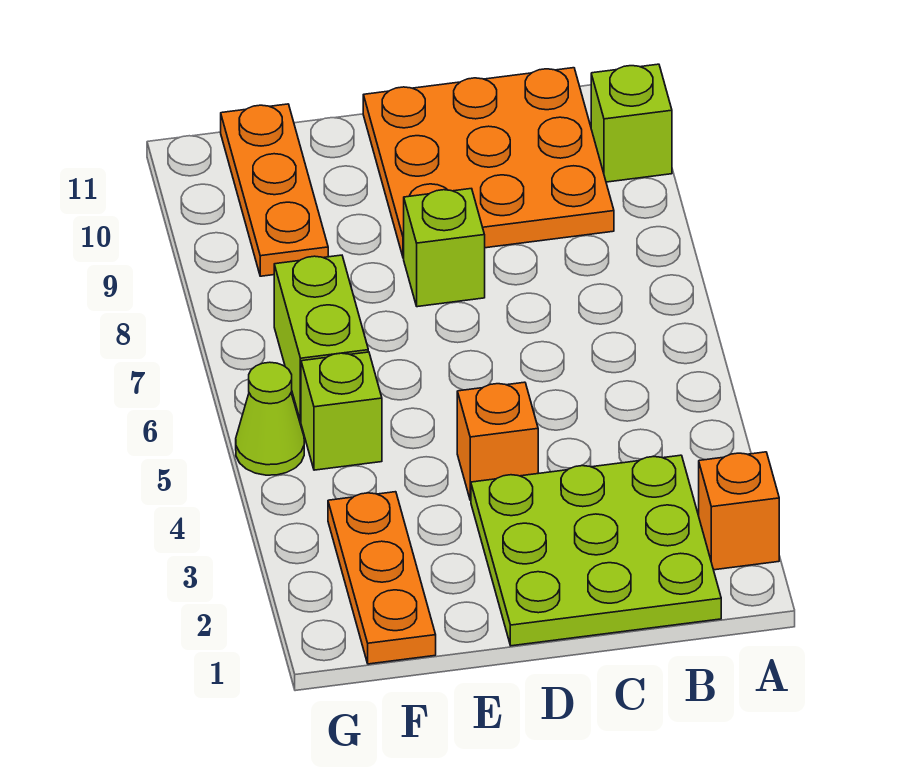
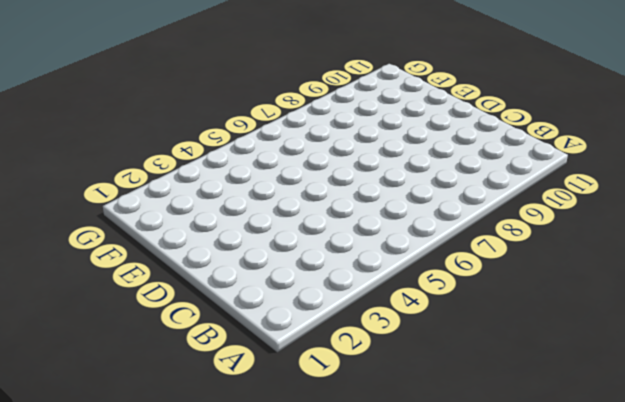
none -> orange 1x1 brick [699,452,779,570]
none -> lime 1x1 brick [591,64,672,182]

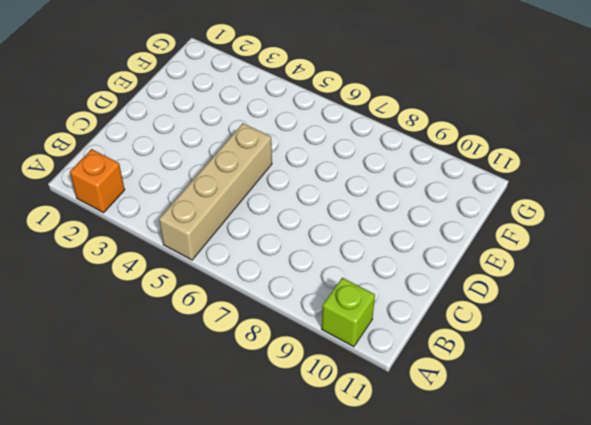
tan 1x4 brick [159,123,272,260] -> none
none -> lime 3x3 plate [471,455,721,646]
none -> orange 3x3 plate [363,68,614,258]

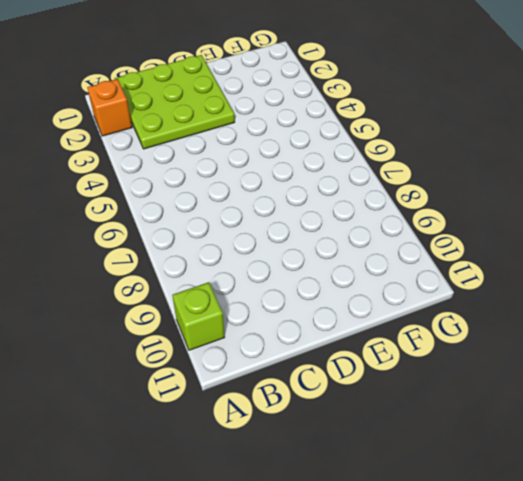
none -> orange 3x3 plate [363,68,614,258]
none -> orange 1x1 brick [457,382,538,500]

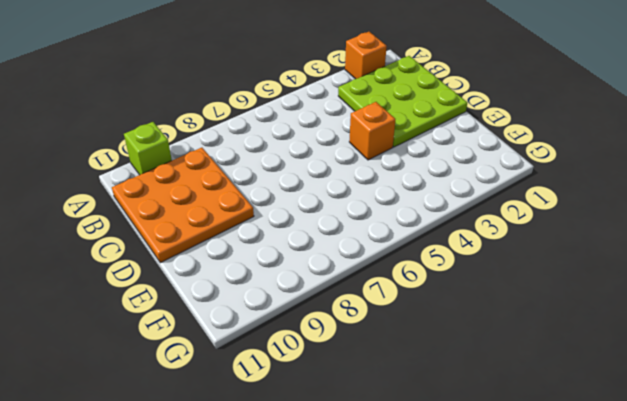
none -> lime 1x1 brick [404,189,485,307]
none -> orange 1x3 plate [328,492,436,664]

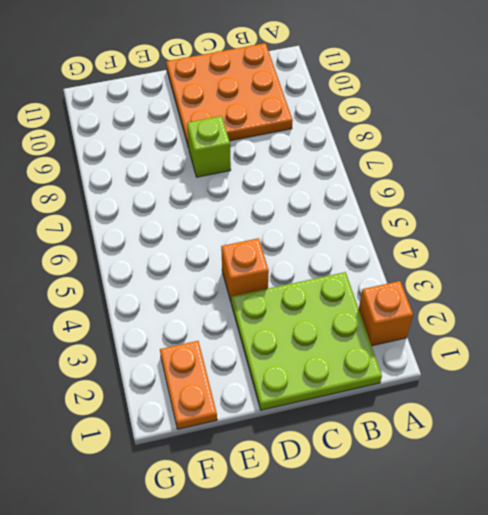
orange 1x2 plate [160,341,217,429] -> orange 1x3 plate [328,492,436,664]
none -> lime 1x1 brick [591,64,672,182]
none -> lime 1x1 brick [301,352,382,470]

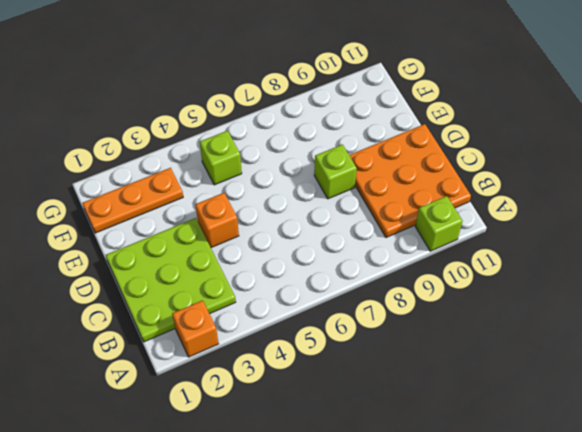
none -> lime 1x2 brick [274,255,368,421]
none -> orange 1x3 plate [221,104,328,276]

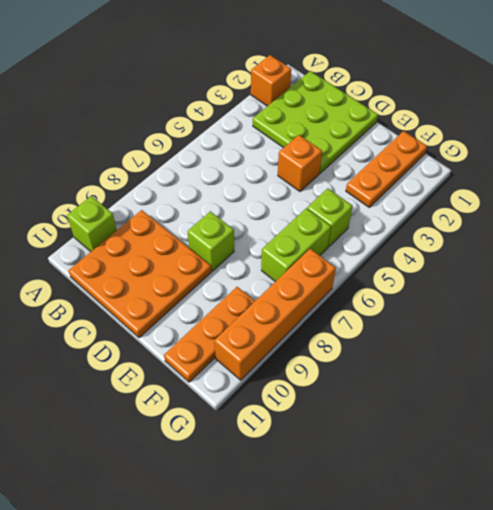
orange 1x4 brick [214,249,336,380] -> none
none -> lime 1x1 cone [236,362,304,475]

